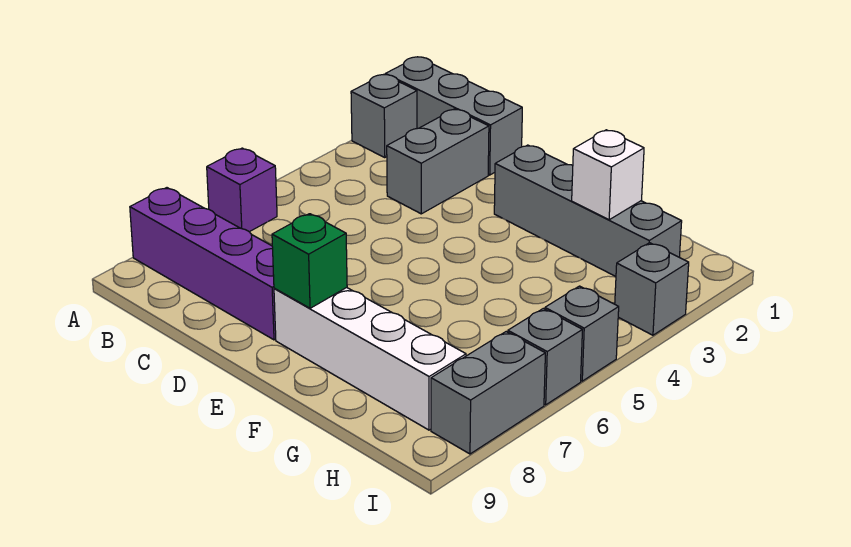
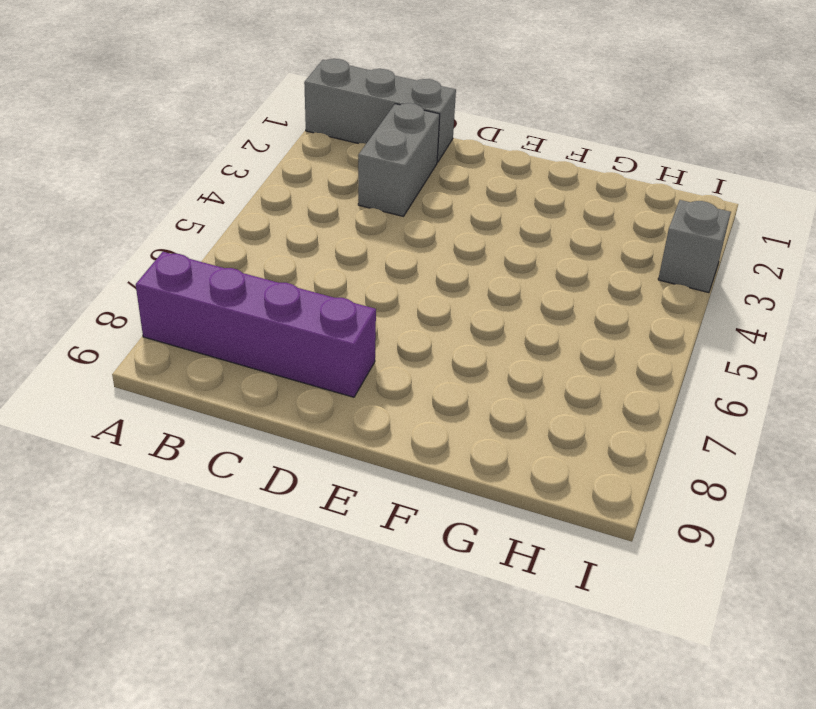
none -> grey 1x1 brick [351,75,417,158]
none -> purple 1x1 brick [207,148,277,232]
none -> grey 1x4 brick [494,145,682,276]

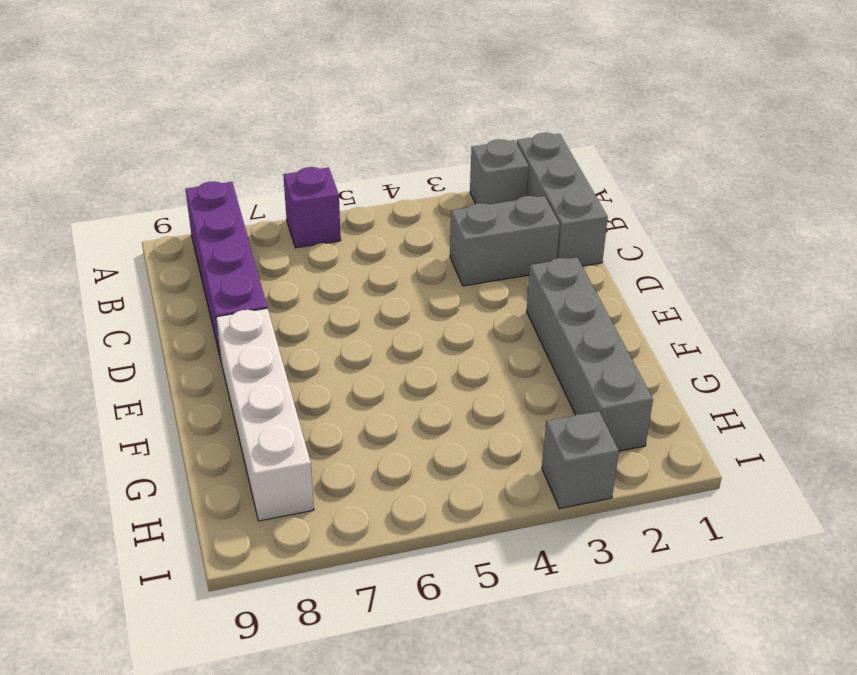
none -> grey 1x1 brick [545,286,619,381]
none -> grey 1x1 brick [508,309,582,405]
none -> grey 1x2 brick [431,332,545,454]

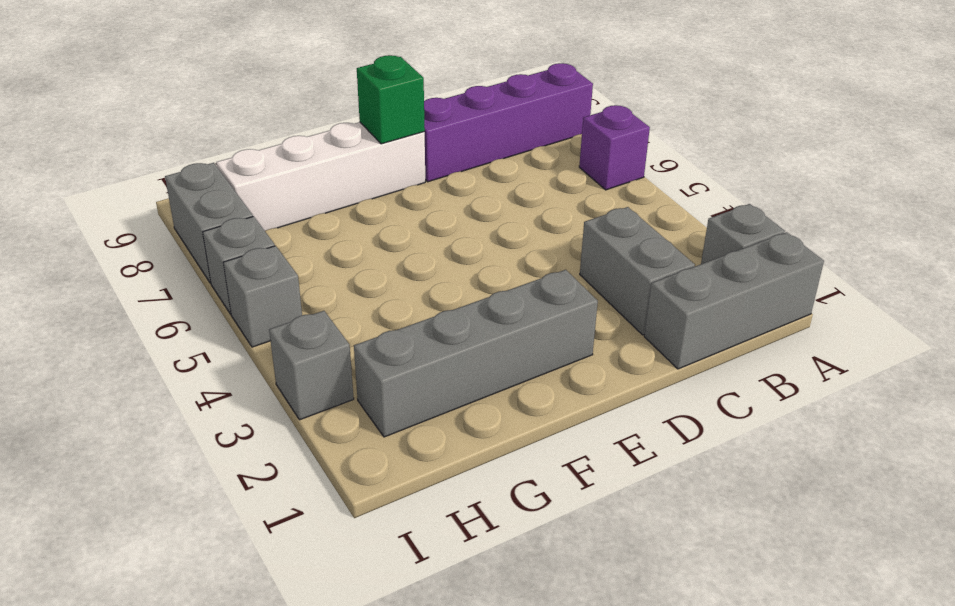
none -> white 1x1 brick [572,130,644,220]

